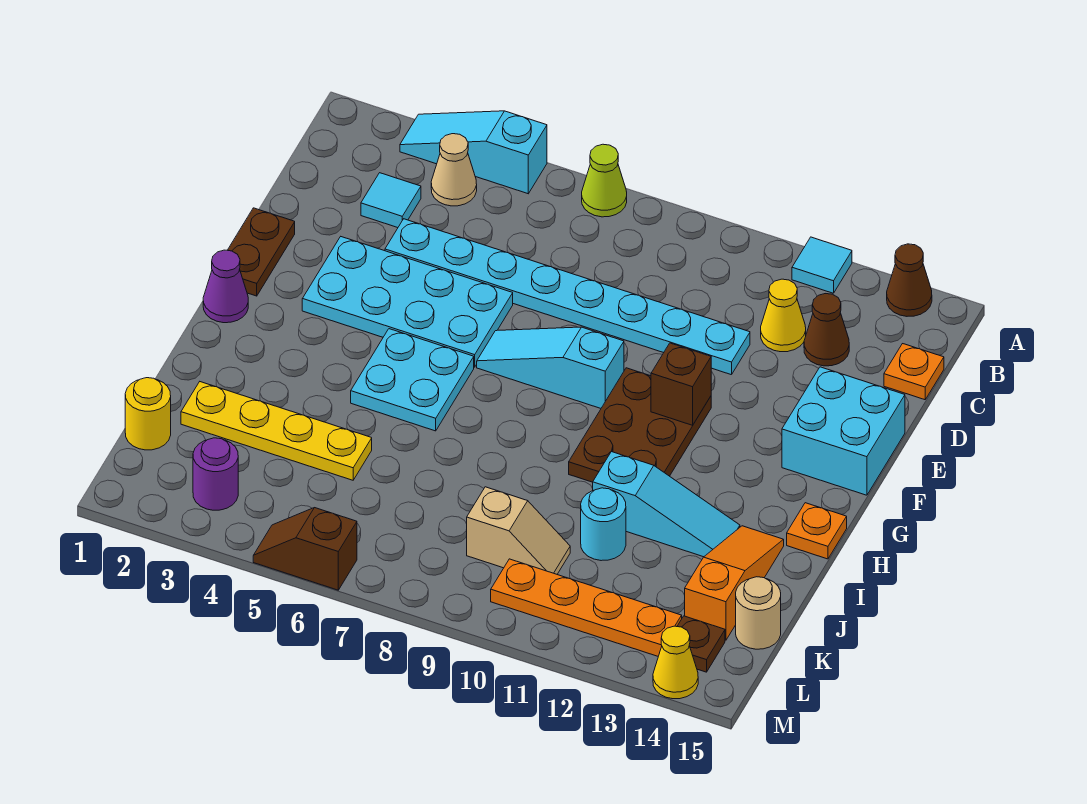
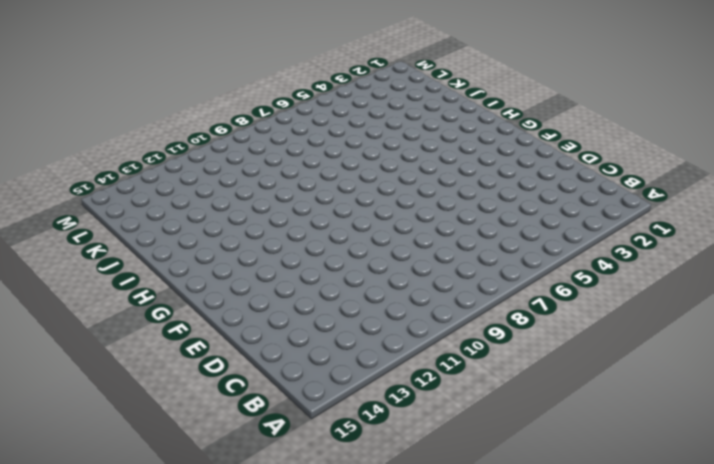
none -> cyan 1x3 slope [400,111,547,194]
none -> lime 1x1 cone [582,144,627,217]
none -> cyan 1x1 tile [792,237,852,293]
none -> brown 1x1 cone [887,244,932,316]

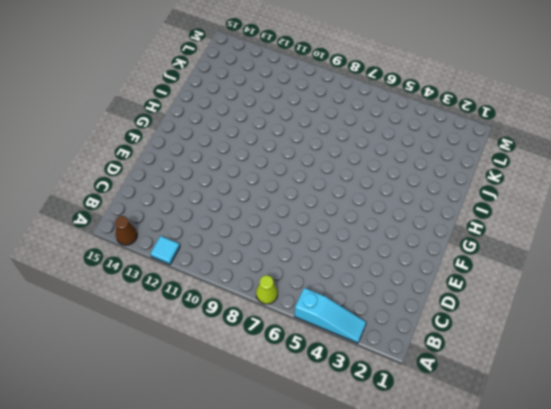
none -> tan 1x1 cone [431,134,477,206]
none -> cyan 1x1 tile [361,173,421,228]
none -> yellow 1x1 cone [761,279,806,352]
none -> brown 1x1 cone [804,294,849,366]

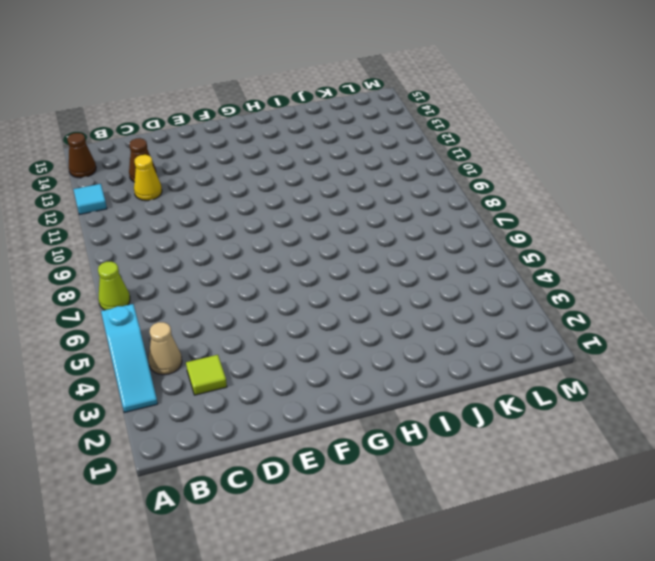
lime 1x1 tile [186,355,227,395] -> cyan 1x1 tile [361,173,421,228]
none -> orange 1x1 plate [884,344,944,400]
none -> cyan 1x8 plate [385,219,750,375]
none -> brown 1x2 plate [228,208,295,296]
none -> cyan 2x4 plate [302,237,513,367]

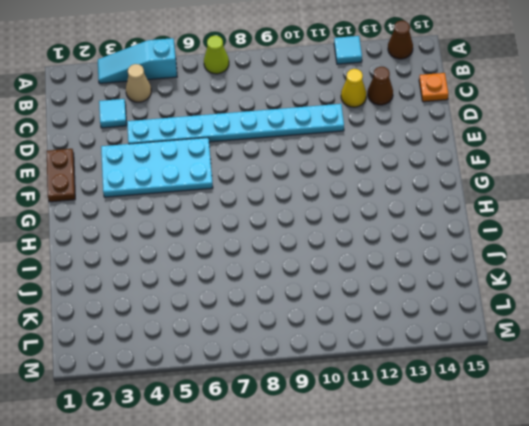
none -> cyan 2x2 brick [782,367,905,495]
none -> cyan 1x3 slope [477,327,624,408]
none -> brown 2x3 plate [569,368,711,482]
none -> purple 1x1 cone [203,250,248,323]

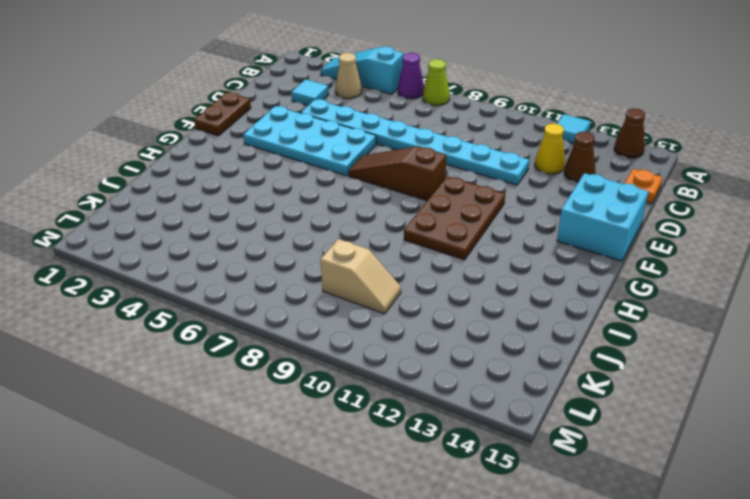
purple 1x1 cone [398,53,424,99] -> purple 1x1 cone moved to [203,250,248,323]
brown 1x3 slope [348,147,446,201] -> cyan 1x3 slope [477,327,624,408]
none -> cyan 2x2 plate [351,329,474,431]
none -> orange 1x1 plate [787,503,847,559]
none -> cyan 1x3 slope [593,452,740,557]
none -> orange 1x3 slope [685,526,784,640]

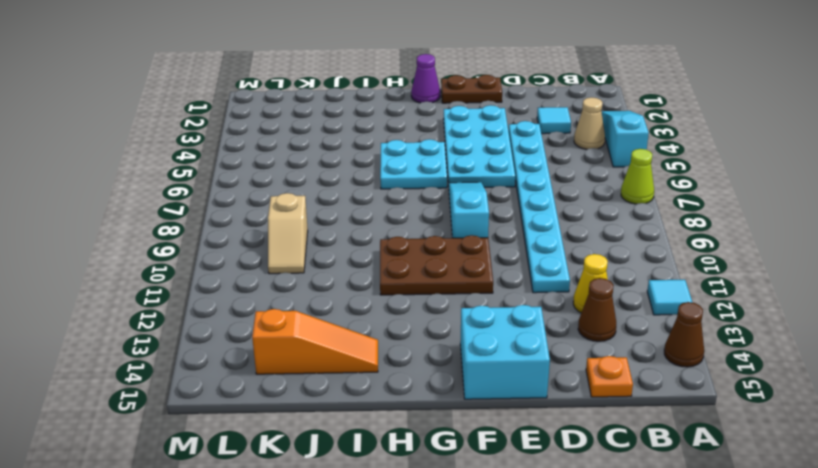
none -> orange 1x1 plate [787,503,847,559]
none -> cyan 1x3 slope [593,452,740,557]
none -> yellow 1x4 plate [181,382,372,480]
none -> cyan 1x1 round brick [581,488,626,561]

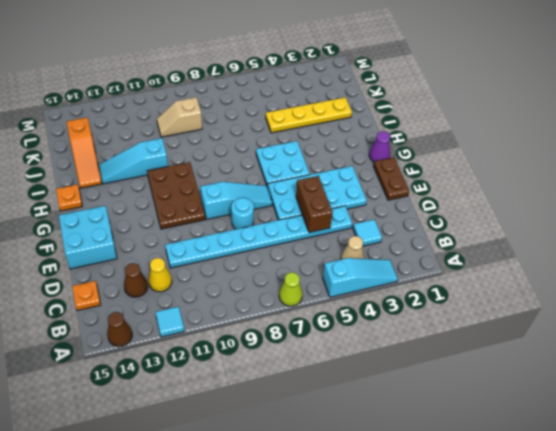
brown 1x2 brick [296,176,333,233] -> none
cyan 1x1 round brick [231,197,254,229] -> cyan 1x1 round brick moved to [581,488,626,561]
none -> yellow 1x1 round brick [125,378,171,450]
none -> tan 1x1 round brick [736,577,781,649]
none -> purple 1x1 round brick [193,438,238,510]
none -> orange 1x4 plate [491,559,682,656]

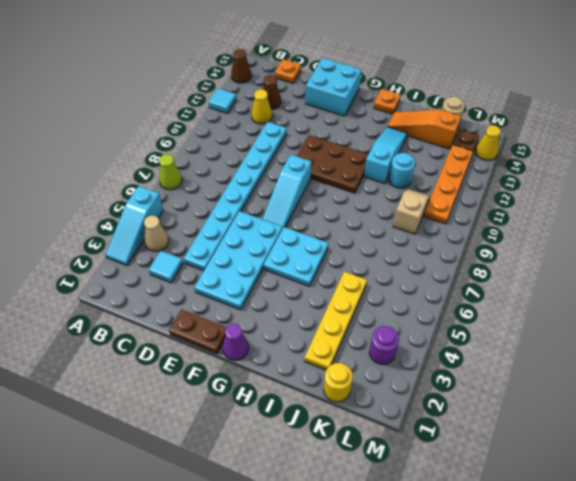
none -> brown 1x2 slope [253,508,357,590]
none -> brown 1x1 brick [651,343,711,425]

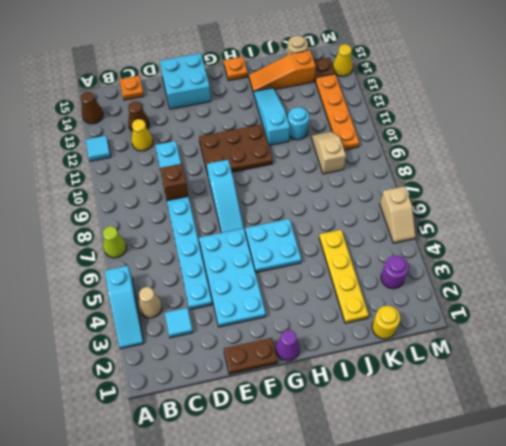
brown 1x1 brick [160,164,188,201] -> brown 1x1 brick moved to [651,343,711,425]
tan 1x2 slope [380,186,416,243] -> brown 1x2 slope [253,508,357,590]

